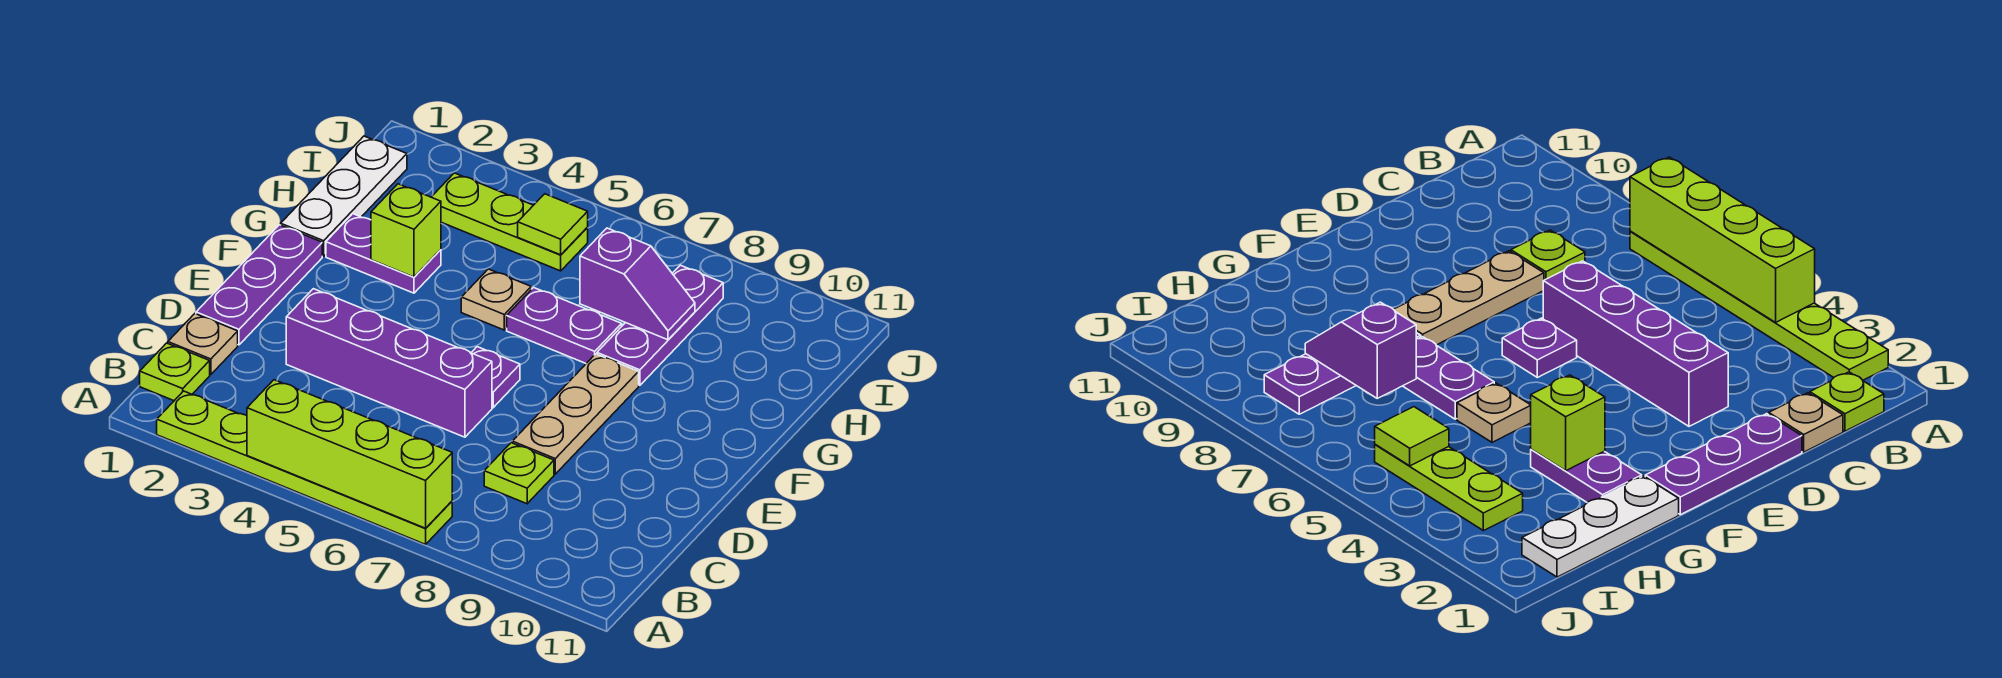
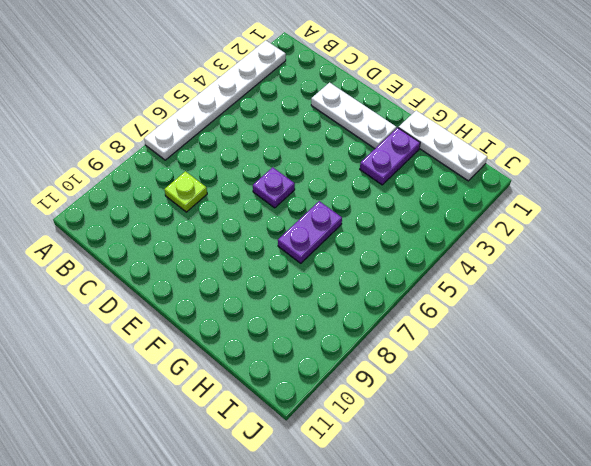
white 1x6 plate [144,40,286,160] -> lime 1x6 plate [157,391,452,544]
white 1x3 plate [311,83,396,149] -> none
none -> lime 1x1 plate [140,343,210,401]
none -> tan 1x1 plate [168,314,238,375]
none -> purple 1x3 plate [196,225,322,345]

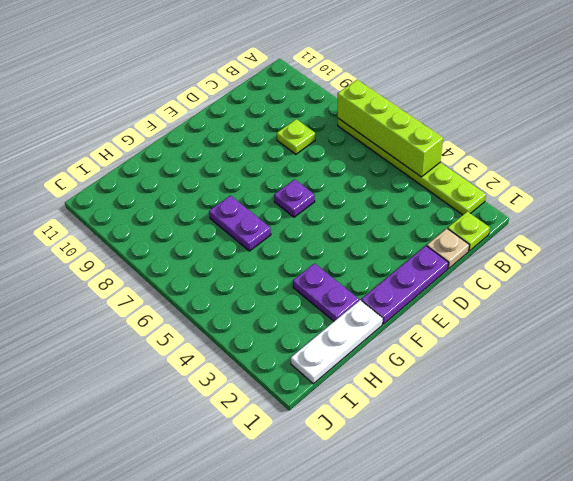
none -> purple 1x4 brick [286,289,492,437]
none -> tan 1x3 plate [512,354,639,474]
none -> tan 1x1 plate [461,269,531,330]

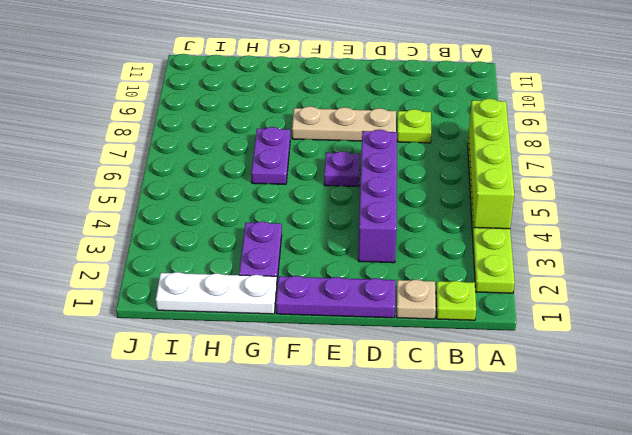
none -> tan 1x1 plate [461,269,531,330]
none -> purple 1x3 plate [597,265,723,385]
none -> lime 1x3 plate [432,173,588,271]

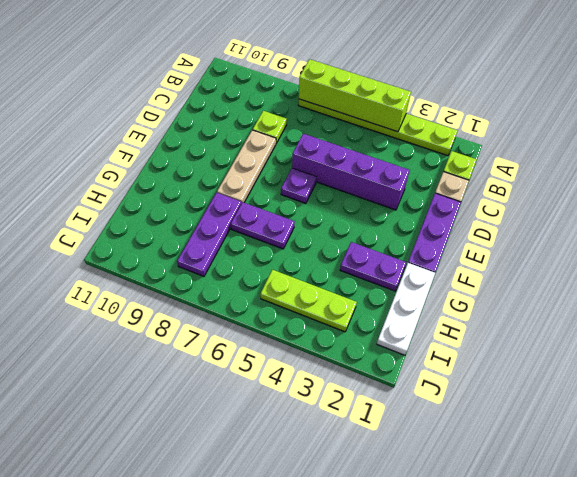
none -> tan 1x1 plate [461,269,531,330]
none -> lime 1x1 brick [371,184,441,277]
none -> purple 1x2 slope [580,228,695,340]

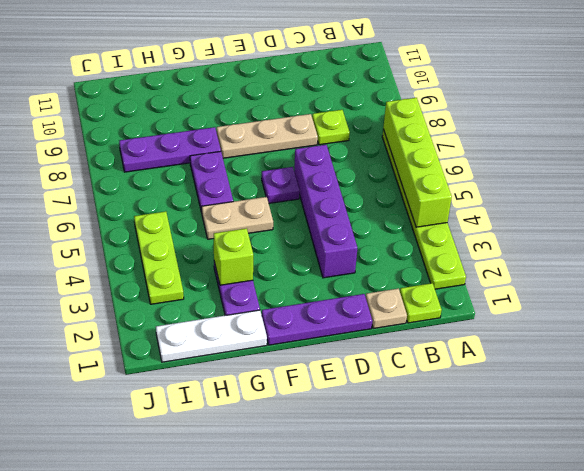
tan 1x2 plate [202,197,273,239] -> tan 1x1 plate [461,269,531,330]
none -> purple 1x2 slope [580,228,695,340]
none -> lime 1x1 tile [518,194,588,255]

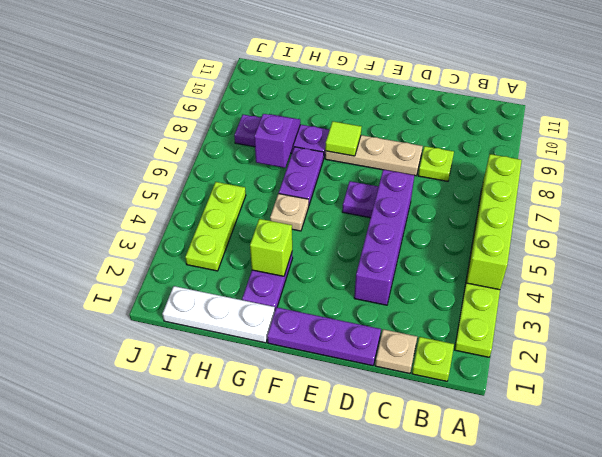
lime 1x1 tile [325,121,361,156] -> lime 1x1 tile moved to [518,194,588,255]

